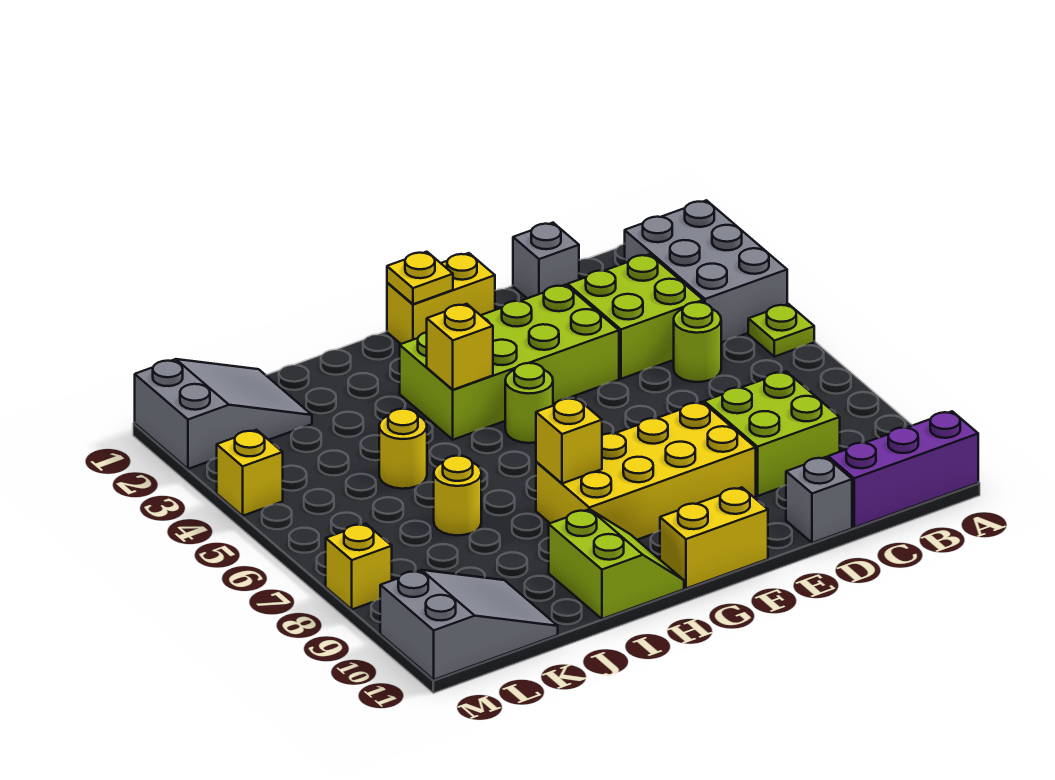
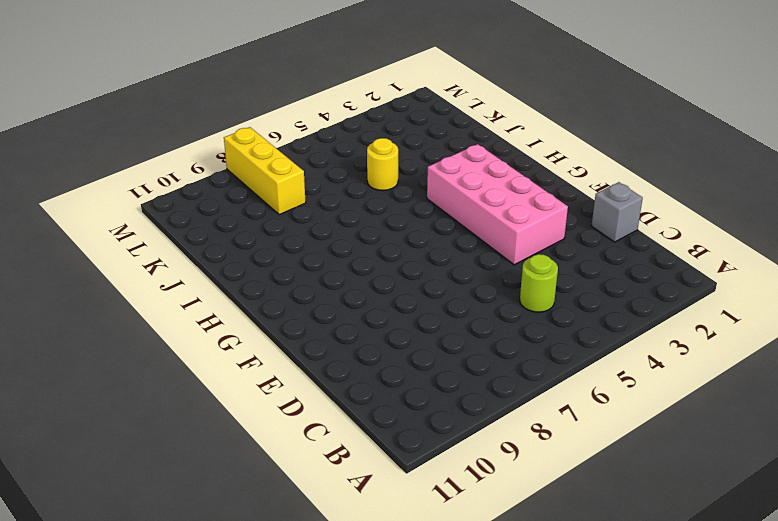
pink 2x4 brick [427,144,568,265] -> lime 2x4 brick [400,285,619,440]
yellow 1x3 brick [224,127,306,215] -> yellow 1x1 brick [326,524,392,609]
none -> grey 2x3 brick [625,200,787,343]
none -> lime 1x1 plate [748,304,814,357]
none -> purple 1x3 brick [828,411,978,528]

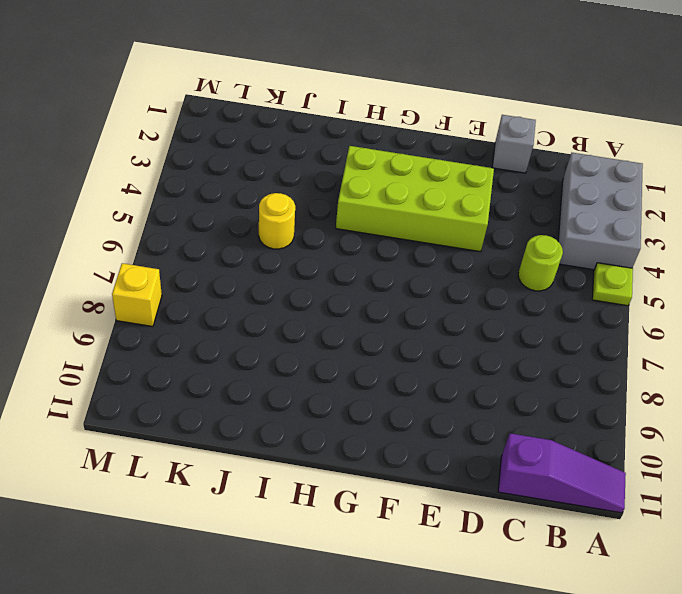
purple 1x3 slope [498,433,626,513] -> purple 1x3 brick [828,411,978,528]
none -> lime 2x2 brick [568,254,703,379]
none -> lime 2x2 brick [704,371,840,496]
none -> grey 1x1 brick [786,457,852,543]

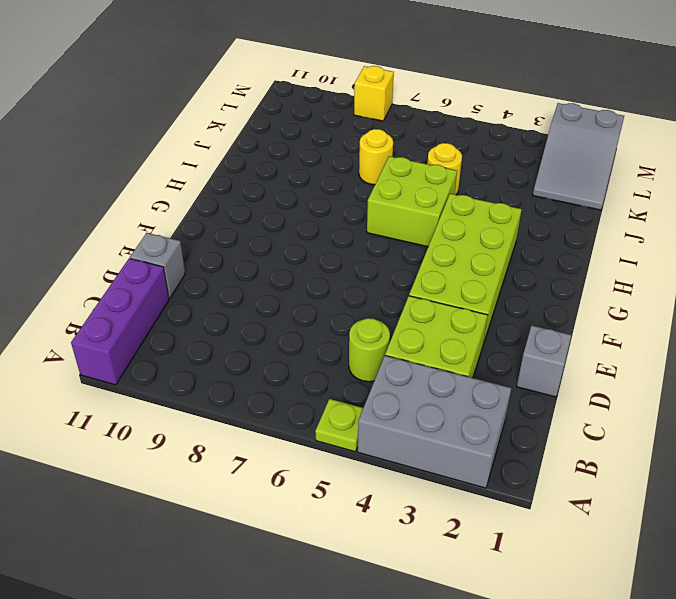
lime 2x2 brick [367,156,457,247] -> lime 2x2 brick moved to [704,371,840,496]
none -> yellow 2x4 brick [536,402,756,540]
none -> yellow 1x2 brick [387,253,495,344]
none -> yellow 1x2 brick [660,487,768,589]

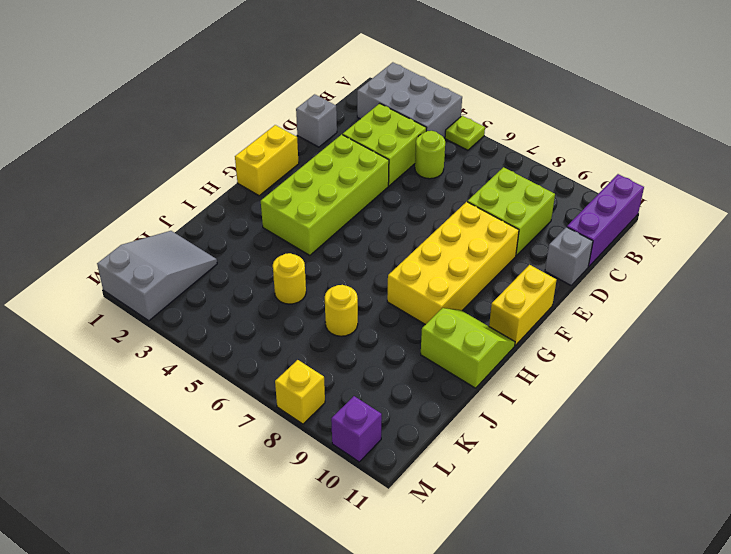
purple 1x1 brick [331,396,382,462] -> grey 2x3 slope [380,570,558,680]
none -> lime 1x1 round brick [505,363,553,443]
none -> yellow 1x1 brick [217,430,283,516]
none -> yellow 1x1 plate [387,252,453,304]

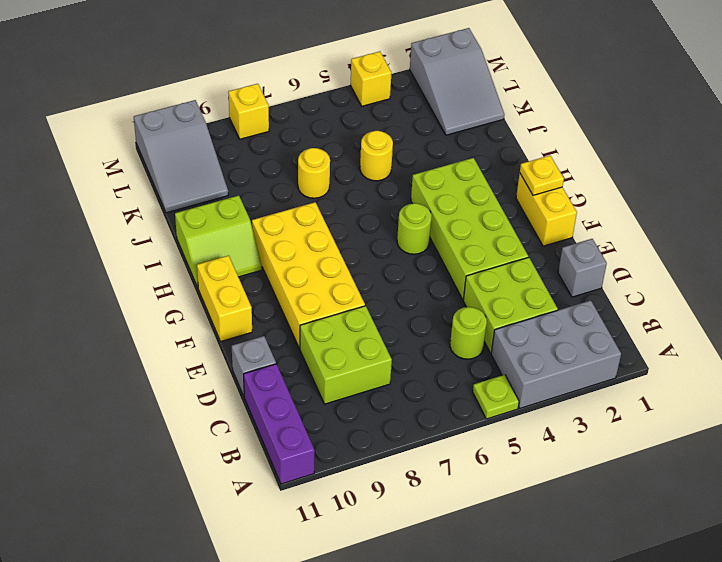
none -> yellow 1x1 brick [427,304,493,390]
none -> yellow 1x1 brick [536,398,602,483]

